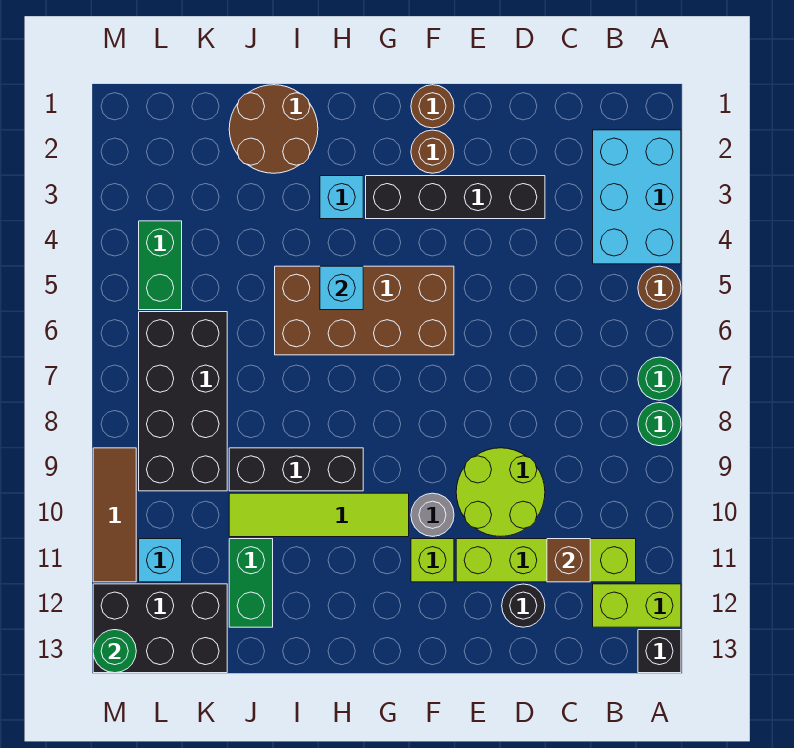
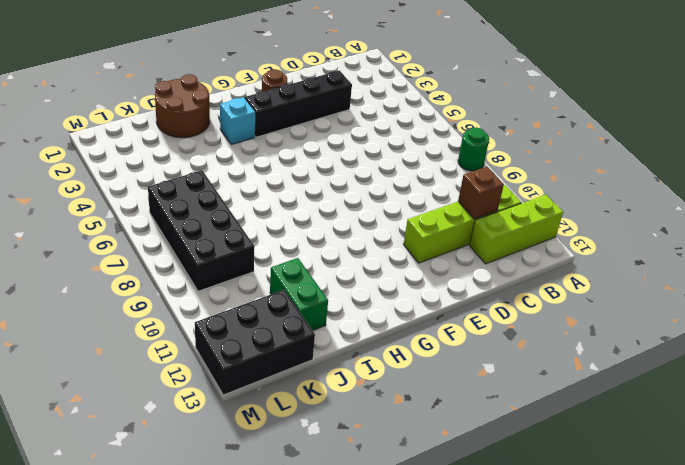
lime 1x3 brick [469,195,563,264] -> lime 1x2 brick [593,584,681,627]
none -> cyan 2x3 brick [593,130,681,264]
none -> brown 1x1 round brick [638,266,681,310]
none -> green 1x1 round brick [638,357,681,400]

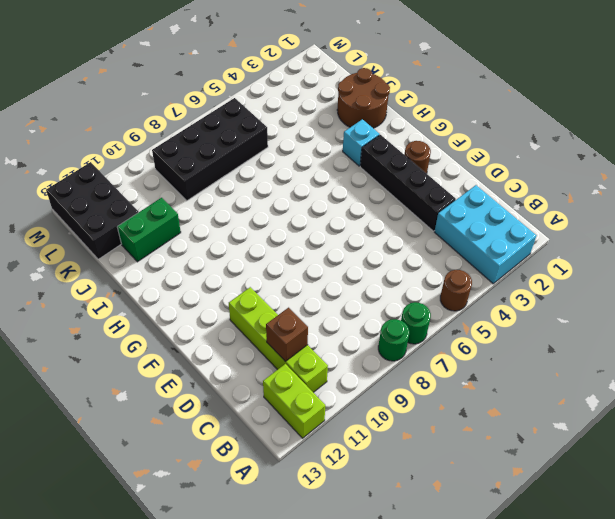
cyan 2x3 brick [434,185,537,284] -> cyan 2x3 brick turned to [593,130,681,264]
none -> black 1x1 brick [638,630,681,673]
none -> lime 2x2 round brick [456,448,545,537]
none -> black 1x1 round brick [502,584,545,627]

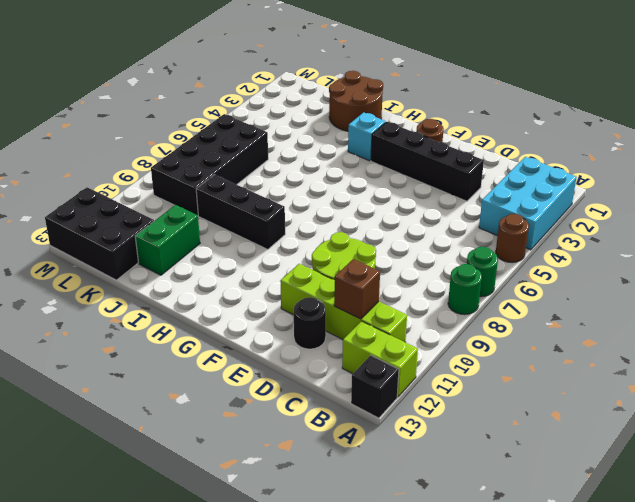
none -> brown 1x1 round brick [411,85,454,128]
none -> brown 2x4 brick [275,266,454,355]
none -> grey 1x1 round brick [411,493,454,536]

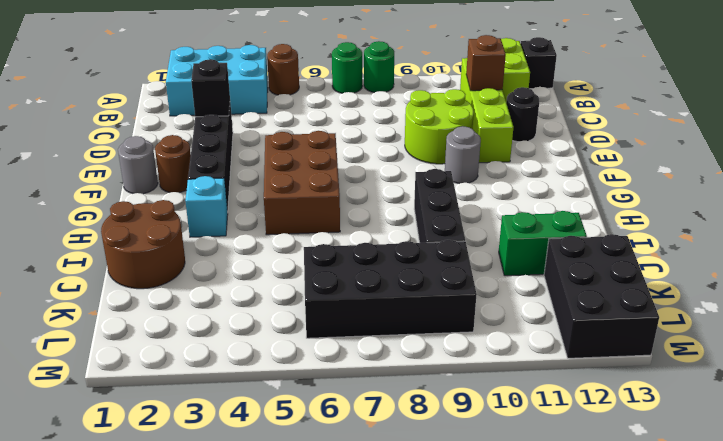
black 1x1 brick [191,59,230,117] -> none
grey 1x1 round brick [118,136,158,194] -> brown 1x1 round brick [411,85,454,128]
brown 2x3 brick [264,131,340,235] -> brown 2x4 brick [275,266,454,355]
none -> lime 1x1 brick [411,539,454,582]
none -> lime 1x4 tile [229,493,409,537]
none -> green 1x2 brick [139,221,182,310]

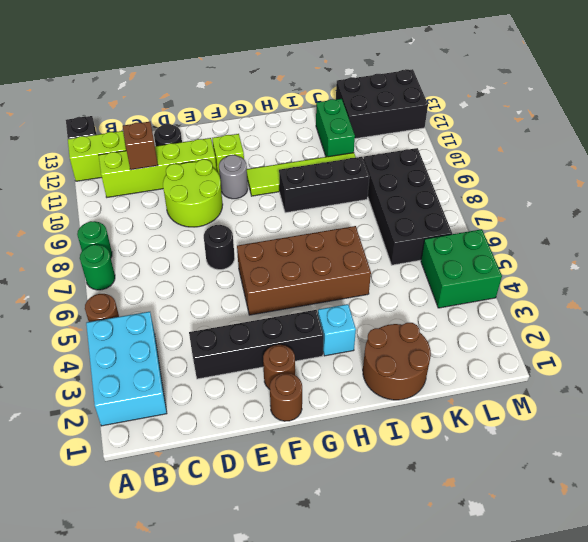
black 1x1 round brick [204,225,235,270] -> none
green 2x2 brick [421,229,502,308] -> green 1x2 brick [139,221,182,310]
none -> cyan 1x1 brick [139,539,182,582]
none -> brown 1x3 tile [93,448,136,582]
none -> cyan 1x1 brick [320,266,363,310]

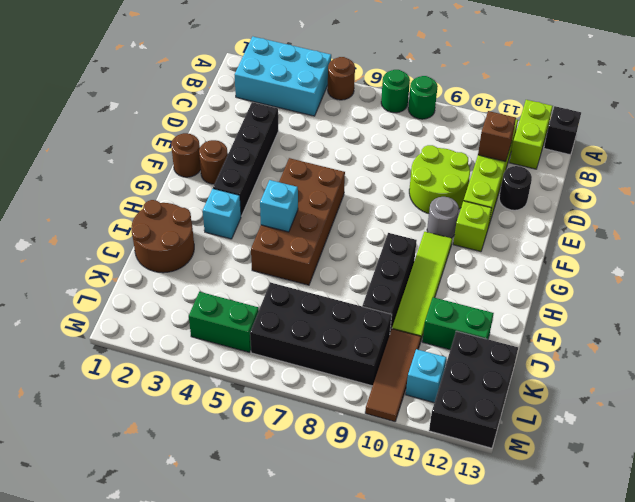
brown 1x3 tile [365,329,421,422] -> brown 1x3 tile turned to [93,448,136,582]
none -> green 1x1 round brick [93,630,136,673]

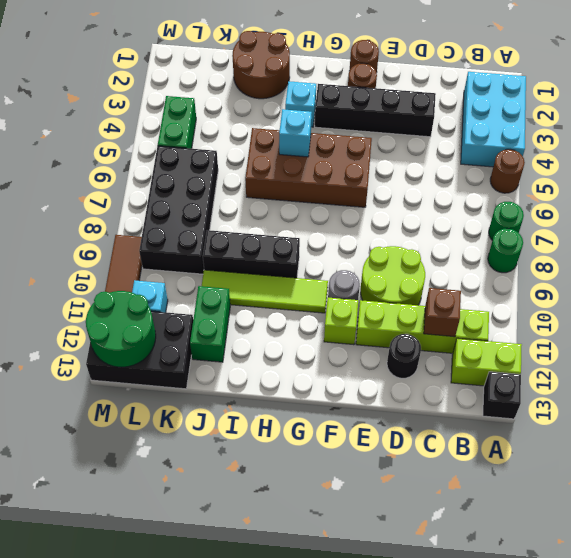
green 2x2 round brick [86,291,156,367] -> green 1x1 round brick [93,630,136,673]

